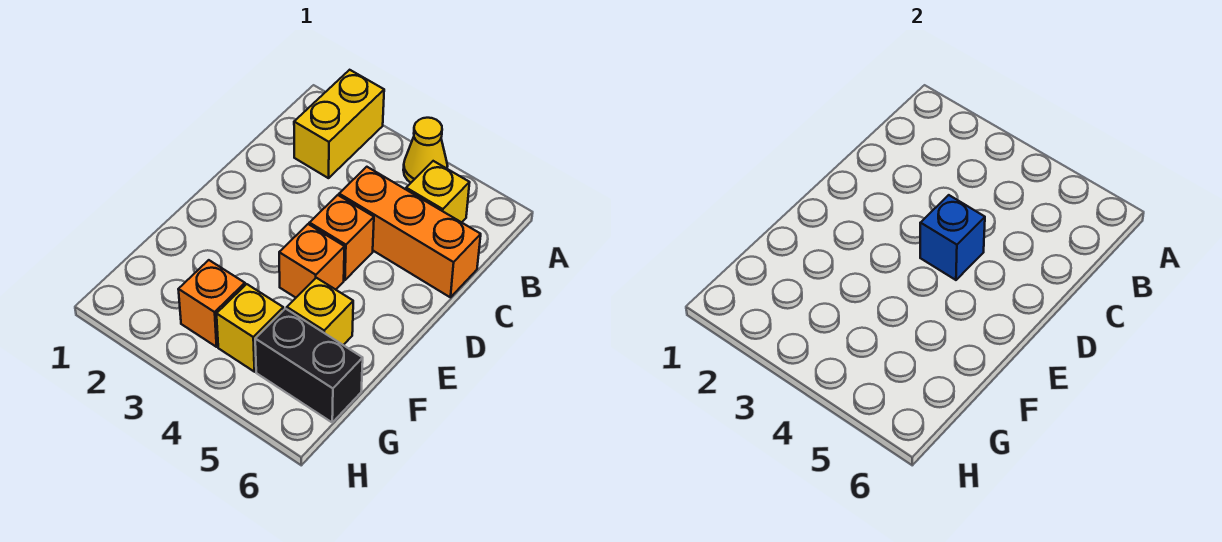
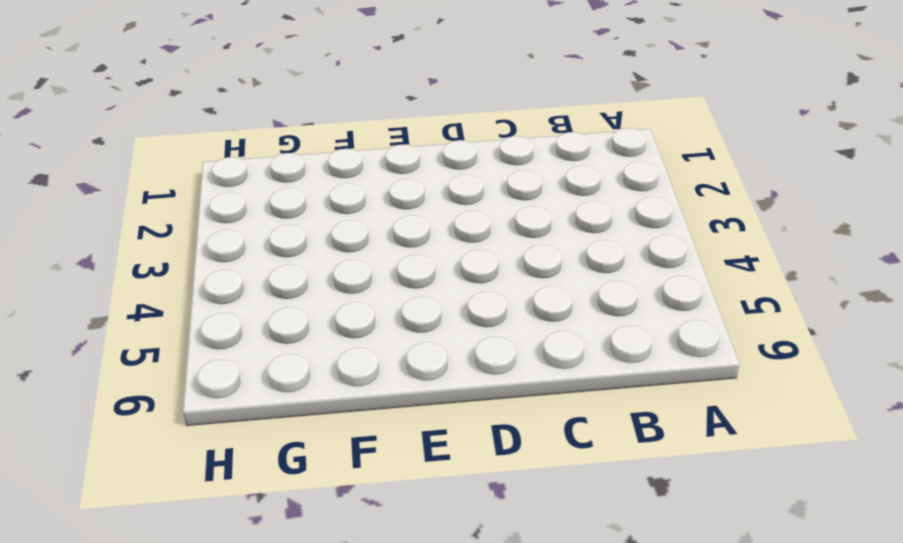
none -> yellow 1x2 brick [294,70,384,178]
none -> yellow 1x1 cone [403,118,448,183]

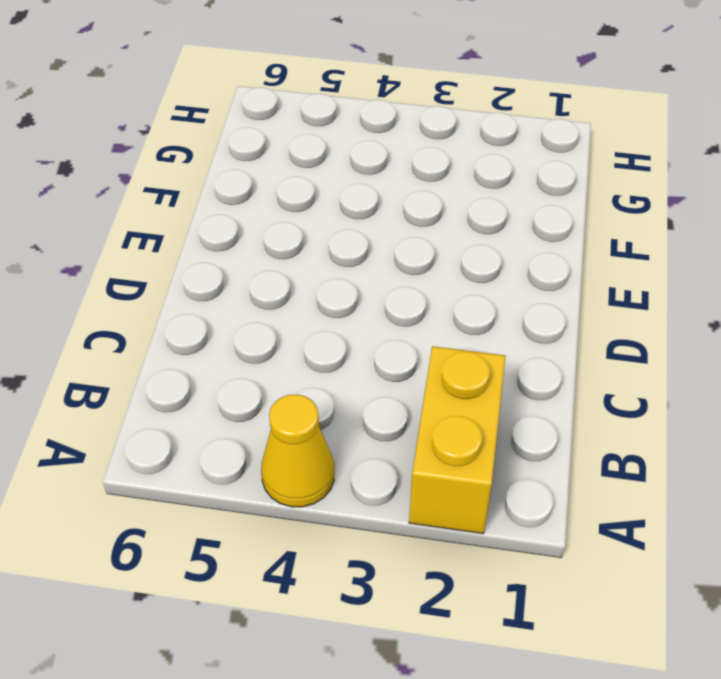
none -> yellow 1x1 brick [406,161,470,222]
none -> orange 1x3 brick [339,167,481,297]

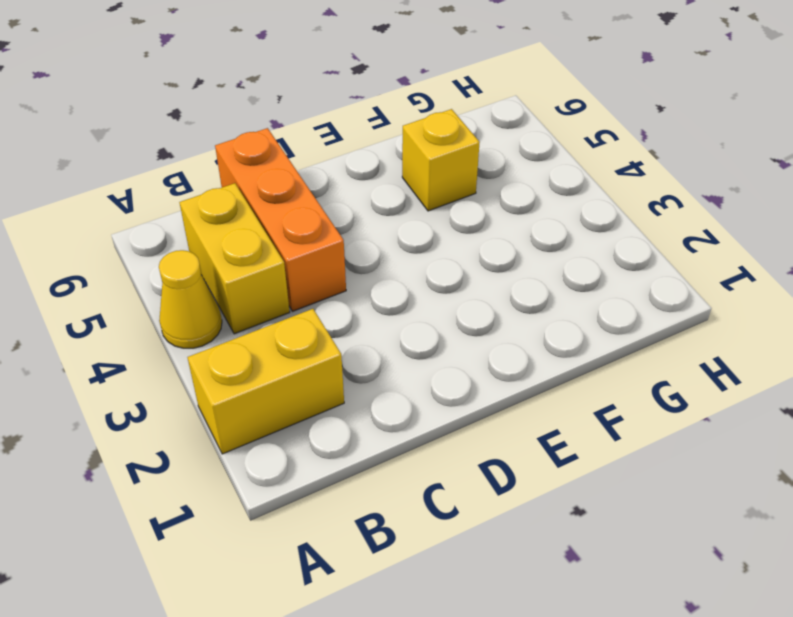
yellow 1x2 brick [179,183,290,334] -> yellow 1x1 brick [406,161,470,222]
none -> orange 1x1 brick [309,195,374,280]
none -> orange 1x1 brick [279,224,344,298]

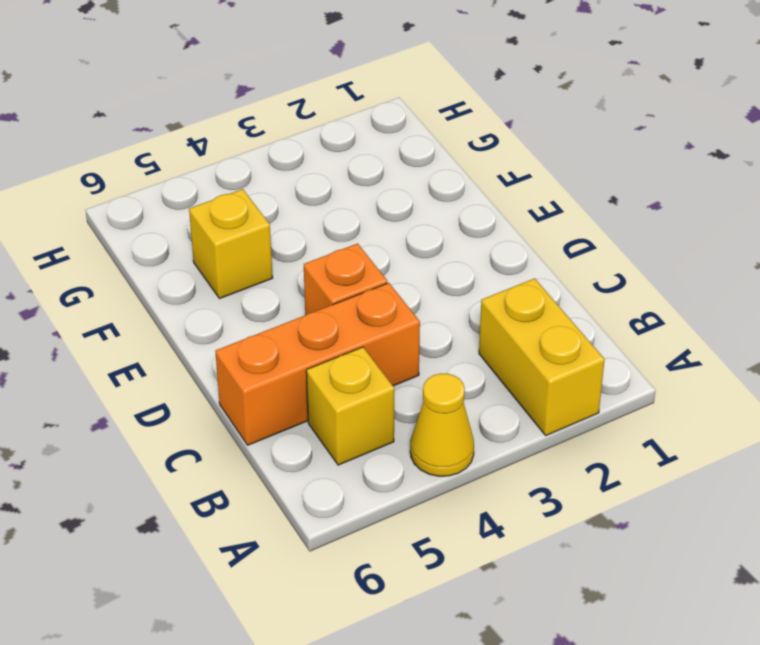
none -> orange 1x1 brick [279,224,344,298]
none -> orange 1x1 brick [178,260,245,347]

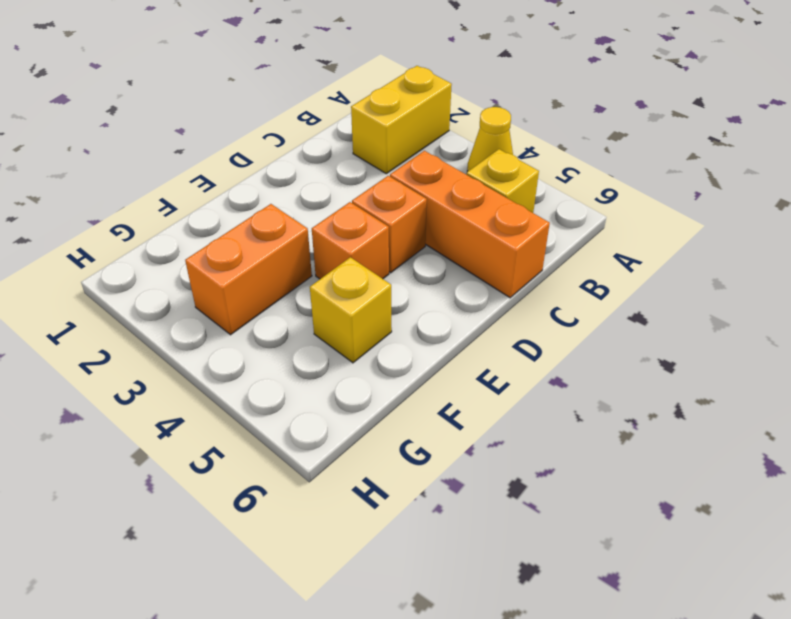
orange 1x2 brick [185,204,312,335] -> orange 1x1 brick [178,260,245,347]
none -> yellow 1x1 brick [217,284,283,372]
none -> black 1x2 brick [255,309,363,422]

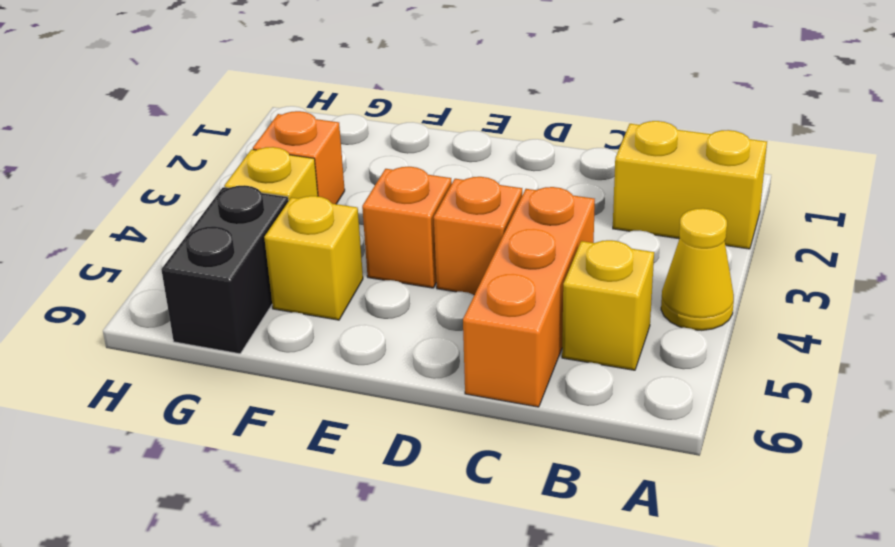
none -> blue 1x1 brick [920,195,985,280]

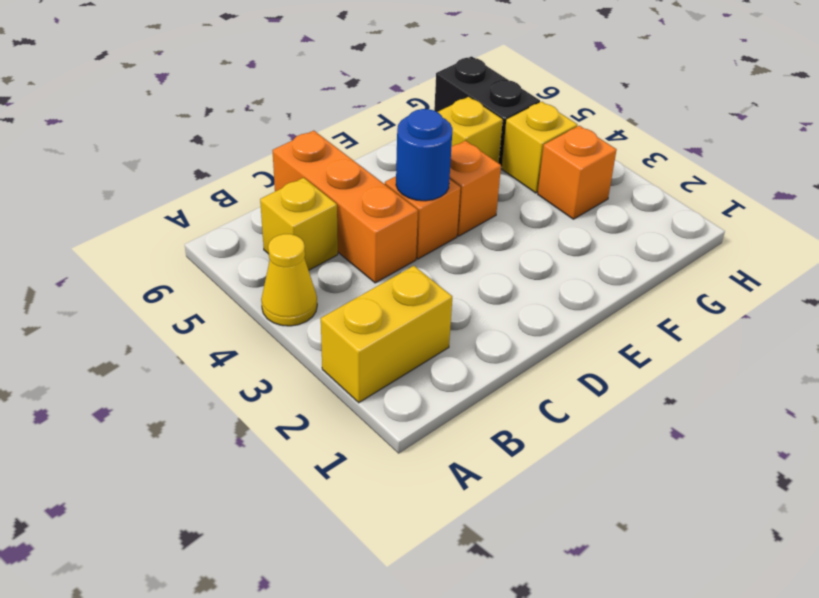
blue 1x1 round brick [396,109,453,201] -> blue 1x1 brick [920,195,985,280]

